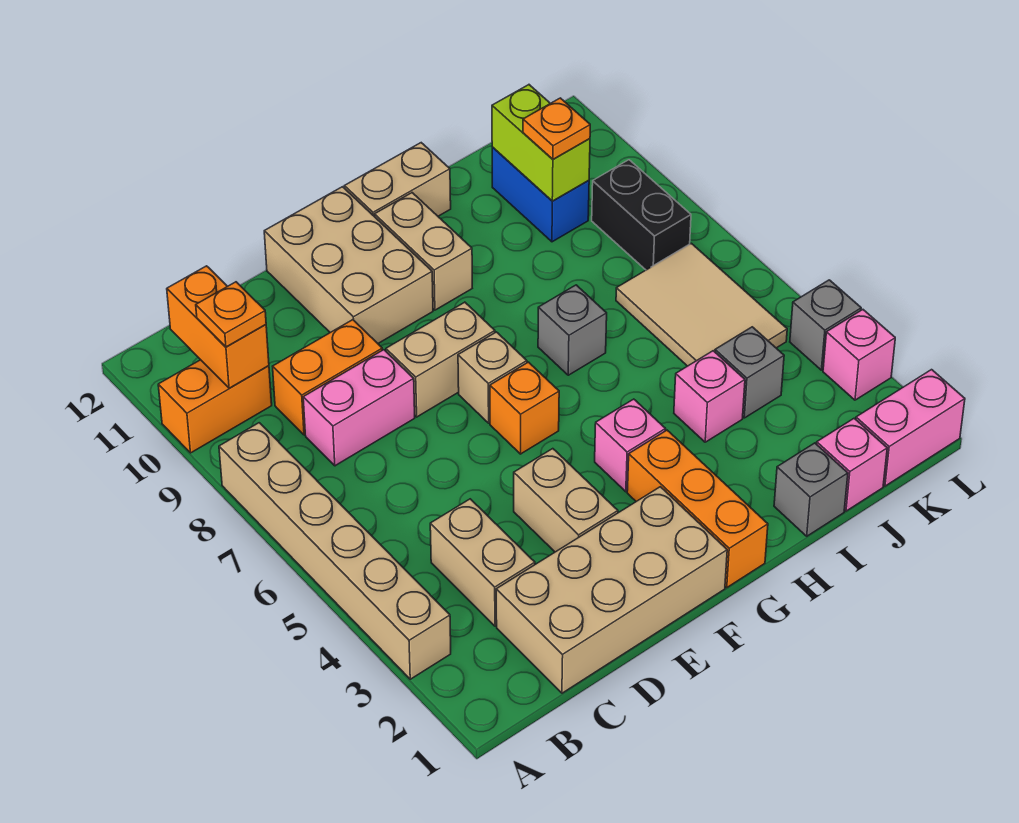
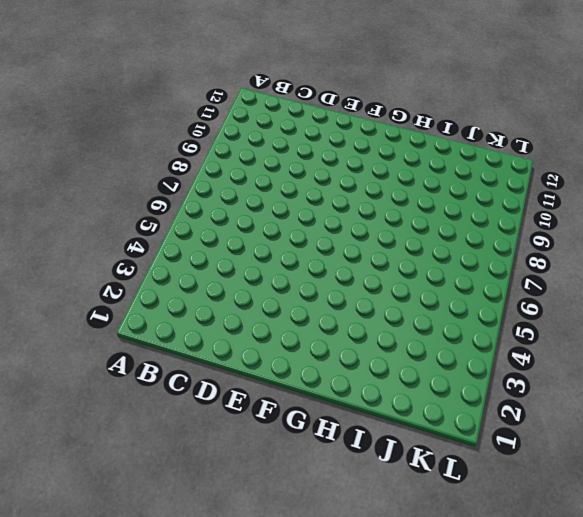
none -> tan 1x6 brick [219,423,451,679]
none -> orange 1x2 brick [158,360,272,453]
none -> tan 2x4 brick [496,487,727,693]
none -> tan 1x2 brick [430,499,535,626]

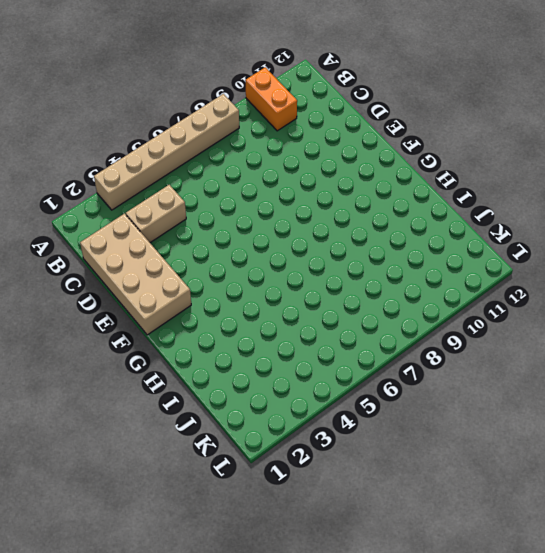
none -> pink 1x2 brick [303,350,415,466]
none -> orange 1x2 brick [273,320,382,435]
none -> tan 1x2 brick [514,449,618,552]
none -> tan 1x2 brick [386,302,495,417]

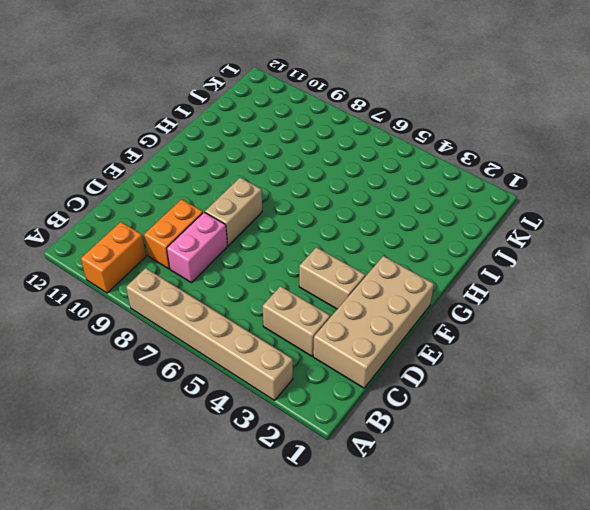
none -> tan 2x3 brick [264,187,433,343]
none -> orange 1x1 brick [490,362,559,454]
none -> tan 1x1 brick [458,332,527,423]
none -> orange 1x3 brick [627,430,768,587]

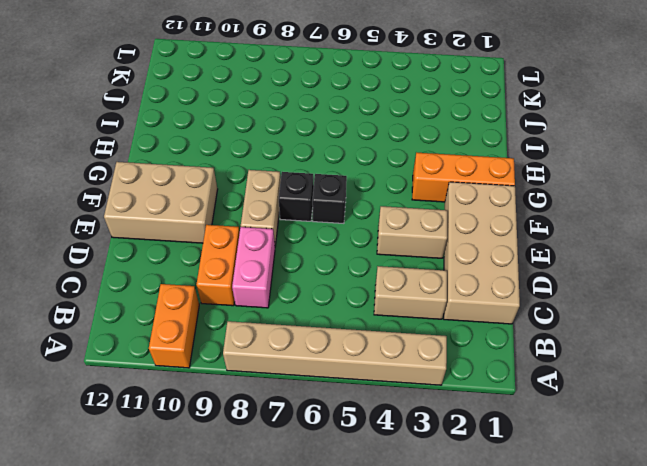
black 1x1 brick [312,174,347,223] -> orange 1x1 brick [490,362,559,454]
black 1x1 brick [279,172,314,221] -> tan 1x1 brick [458,332,527,423]
none -> pink 1x1 brick [595,399,666,492]
none -> tan 1x2 brick [375,193,472,310]
none -> tan 1x2 brick [344,143,451,217]
none -> grey 1x1 brick [538,285,607,375]

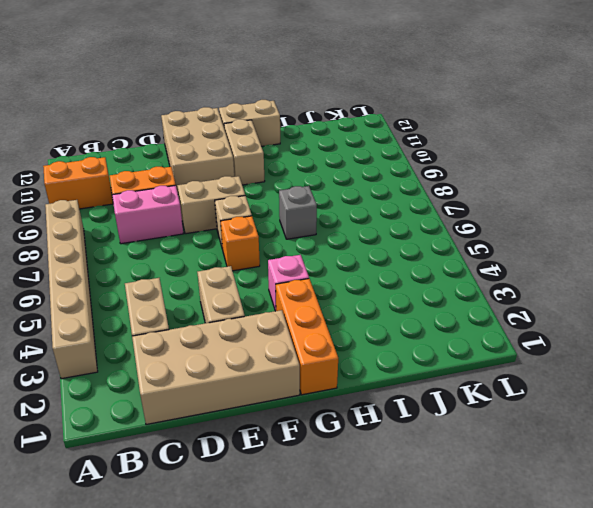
none -> grey 1x1 brick [774,443,848,536]
none -> pink 1x1 brick [674,351,745,442]
none -> pink 1x1 brick [817,418,887,511]
none -> grey 1x1 brick [715,327,784,418]

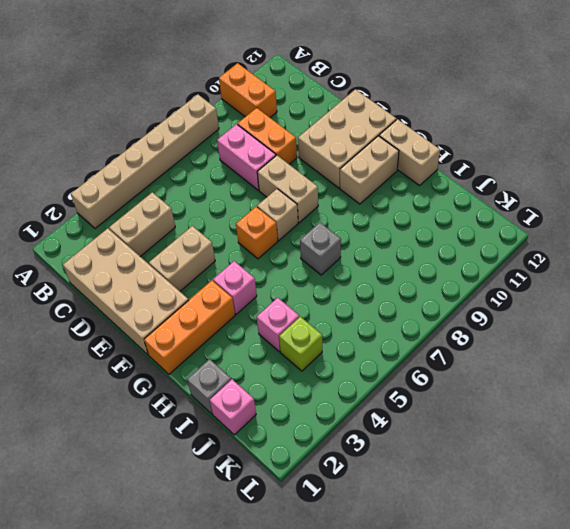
lime 1x1 brick [279,317,322,371] -> grey 1x1 brick [715,327,784,418]
none -> tan 2x3 tile [616,243,787,366]
none -> blue 1x2 brick [492,147,589,242]
none -> pink 1x2 brick [856,370,965,486]
none -> black 1x2 brick [592,160,691,270]

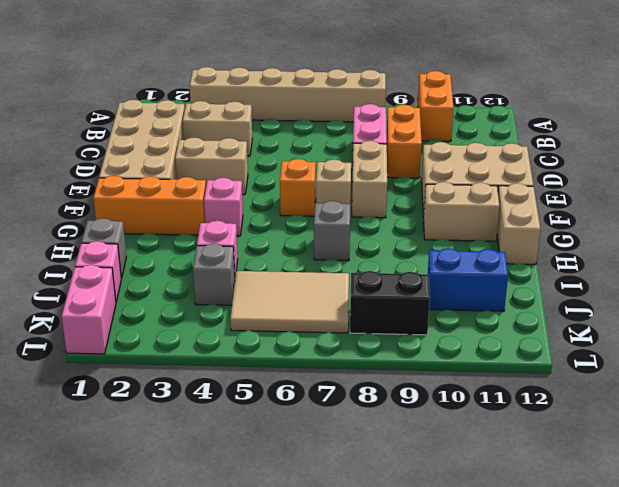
none -> pink 1x1 brick [823,310,895,400]
none -> grey 1x1 brick [790,280,861,370]
none -> orange 1x2 brick [167,266,269,388]
none -> lime 1x2 brick [492,85,590,201]

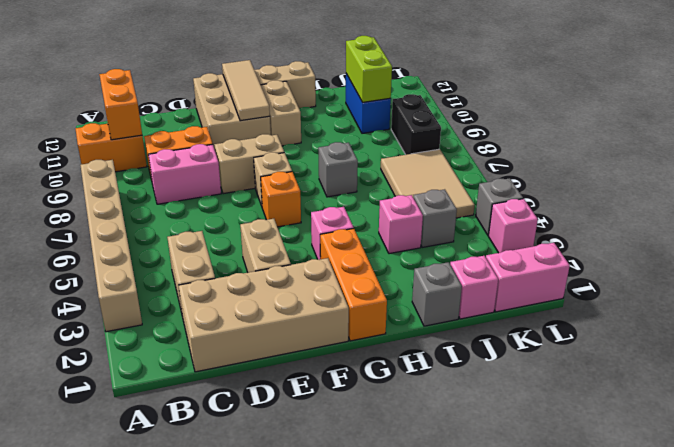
tan 1x3 tile [222,60,270,121] -> none
none -> orange 1x1 plate [196,282,266,347]
none -> orange 1x1 plate [523,98,590,159]

